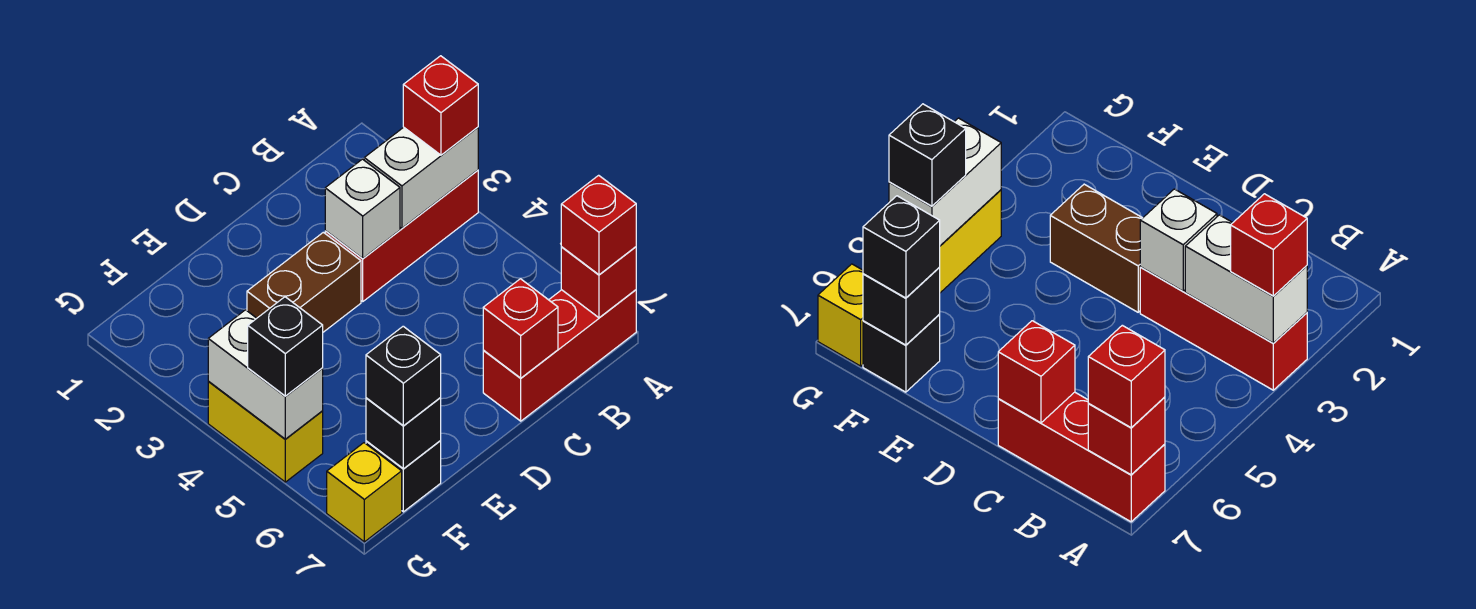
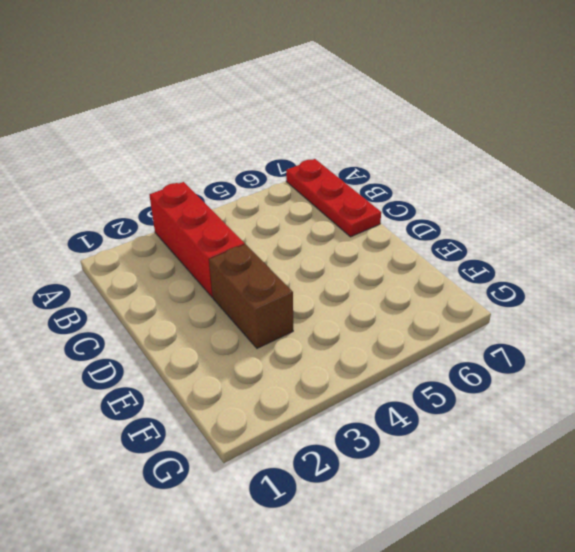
red 1x3 plate [286,159,381,237] -> red 1x3 brick [483,290,636,421]
none -> black 1x1 brick [366,440,441,512]
none -> yellow 1x2 brick [208,381,323,482]
none -> yellow 1x1 brick [327,443,402,542]

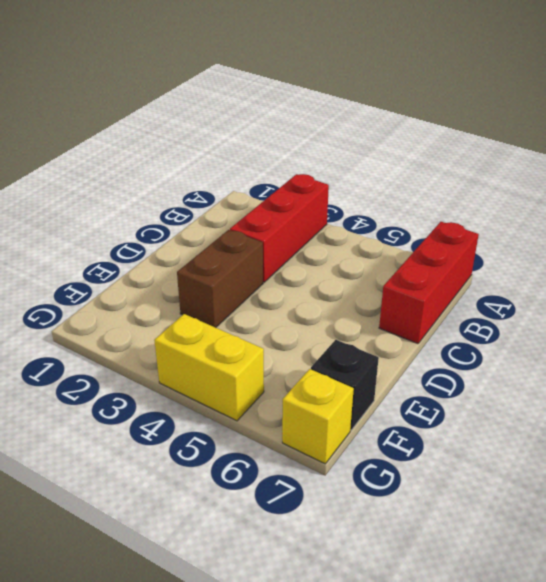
none -> white 1x2 brick [364,127,478,228]
none -> red 1x1 brick [561,247,636,318]
none -> white 1x1 brick [325,159,400,259]

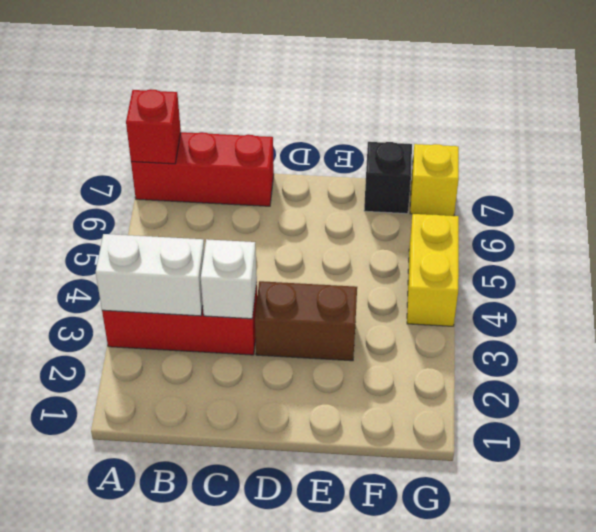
none -> red 1x1 brick [483,279,558,378]
none -> black 1x1 brick [366,398,441,469]
none -> white 1x2 brick [208,310,323,439]

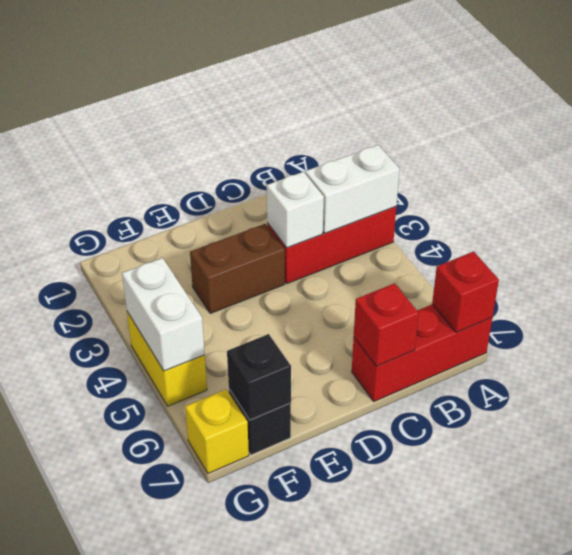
none -> red 1x1 brick [403,56,478,155]
none -> red 1x1 brick [561,175,636,275]
none -> black 1x1 brick [366,326,441,426]

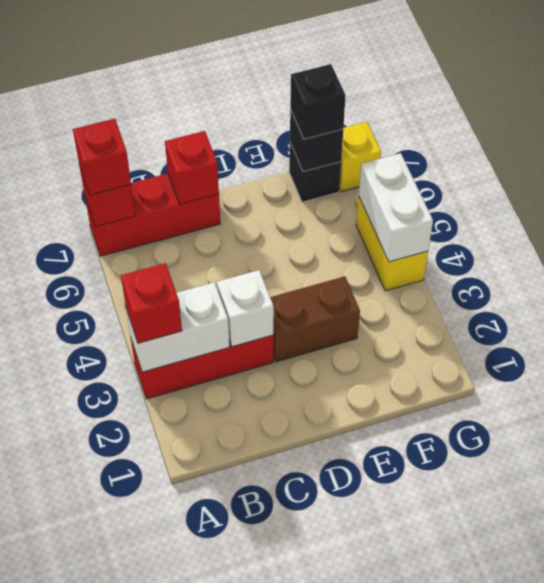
none -> black 1x1 brick [248,297,323,396]

